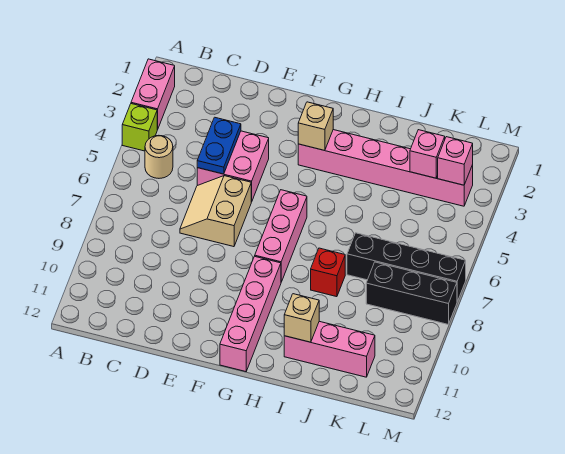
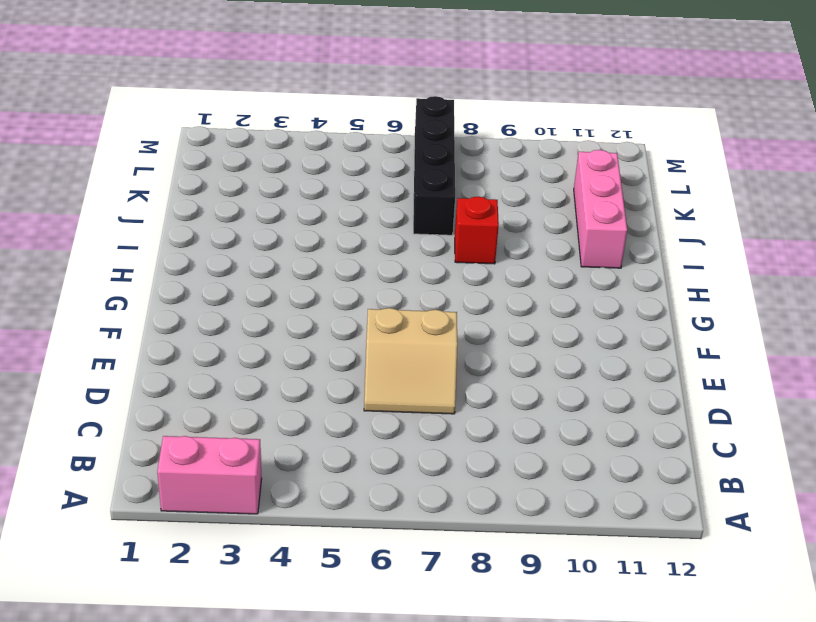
none -> lime 1x1 brick [122,104,157,151]
none -> tan 1x1 round brick [145,135,173,178]
none -> pink 2x2 brick [197,131,269,202]

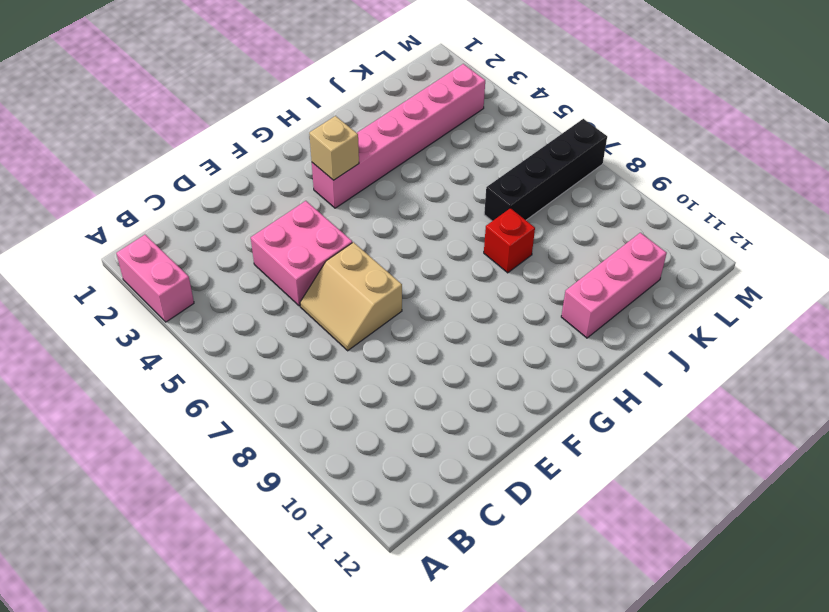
none -> lime 1x1 brick [122,104,157,151]
none -> tan 1x1 round brick [145,135,173,178]
none -> pink 1x3 brick [255,190,307,282]

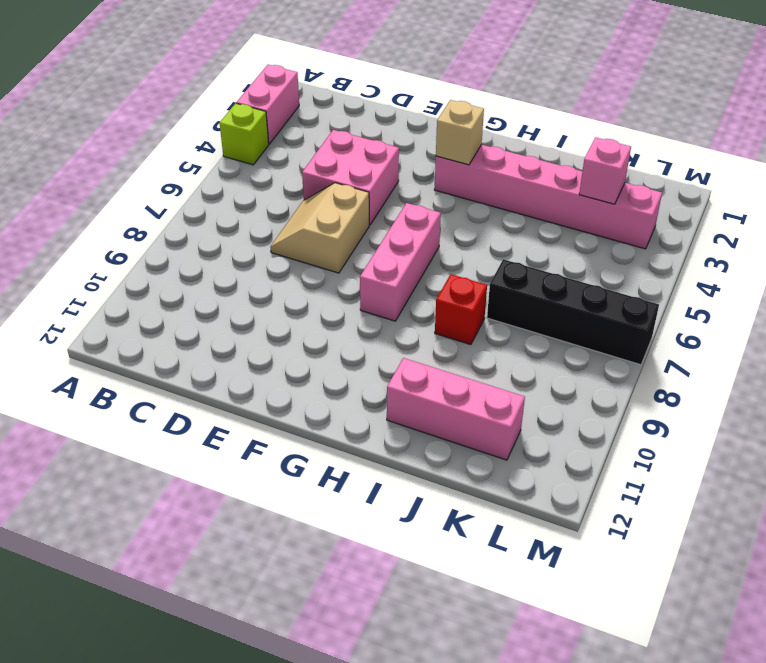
none -> tan 1x1 round brick [145,135,173,178]
none -> pink 1x4 brick [220,256,281,372]
none -> black 1x3 brick [366,262,457,324]

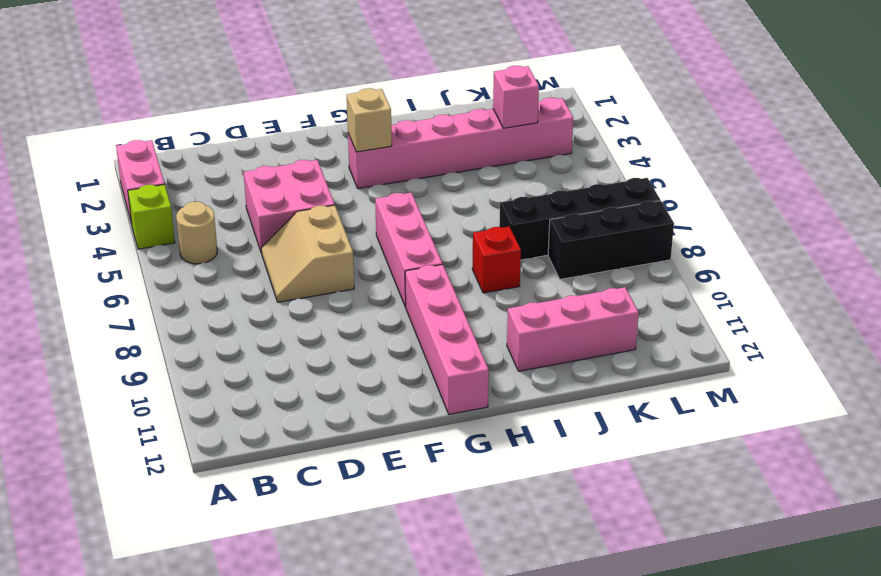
none -> blue 1x2 plate [197,117,241,174]
none -> tan 1x1 brick [284,294,319,342]
none -> pink 1x1 brick [438,137,473,185]

